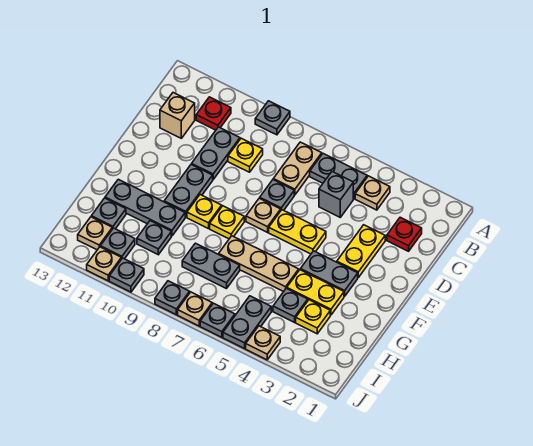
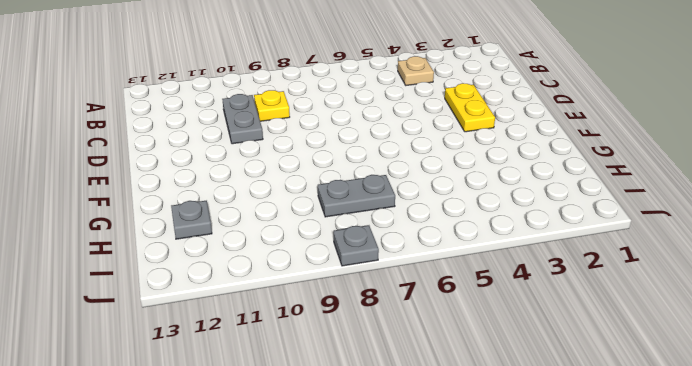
none -> grey 1x1 plate [255,101,290,135]
none -> grey 1x2 plate [310,154,367,199]
none -> tan 1x2 plate [273,142,322,195]
none -> red 1x1 plate [196,97,231,130]

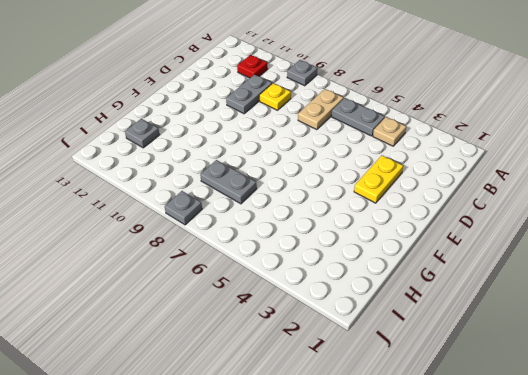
none -> red 1x1 plate [387,217,422,251]
none -> grey 1x1 brick [319,172,353,217]
none -> tan 1x1 brick [160,93,195,138]
none -> grey 1x1 plate [260,180,294,210]

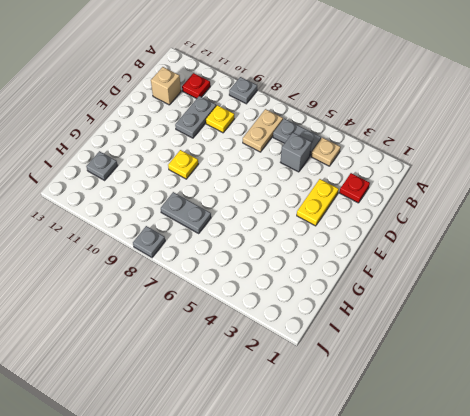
none -> grey 1x1 plate [260,180,294,210]
none -> yellow 1x2 plate [269,210,326,254]
none -> tan 1x1 plate [246,198,281,232]
none -> grey 1x2 plate [164,164,213,217]

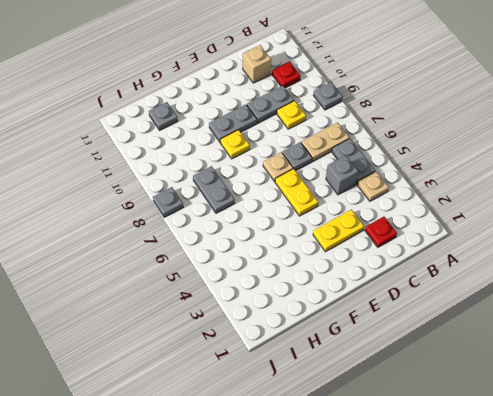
none -> grey 1x2 plate [300,251,358,296]
none -> yellow 1x1 plate [210,206,244,239]
none -> yellow 1x2 plate [287,270,344,315]
none -> tan 1x3 plate [219,236,299,292]

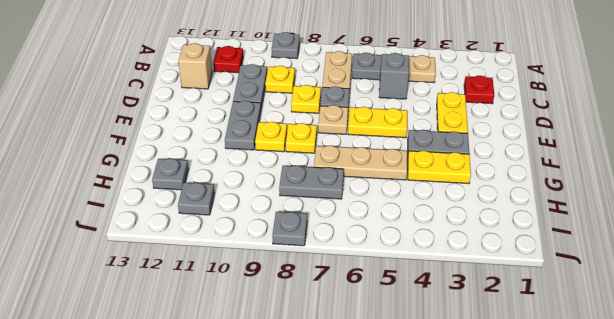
yellow 1x1 plate [291,85,321,113] -> yellow 1x1 plate moved to [296,300,330,334]
none -> grey 1x3 plate [105,179,185,236]
none -> grey 1x1 plate [273,288,308,322]
none -> grey 1x1 plate [137,221,171,255]
none -> grey 1x2 plate [223,296,271,349]

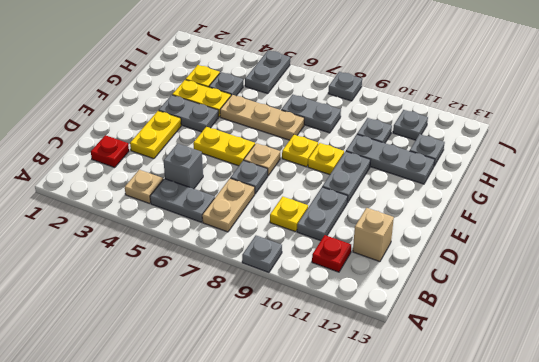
none -> tan 1x1 plate [78,217,112,250]
none -> tan 1x1 plate [246,326,280,360]
none -> grey 1x1 plate [200,303,235,337]
none -> tan 1x1 plate [178,292,212,326]

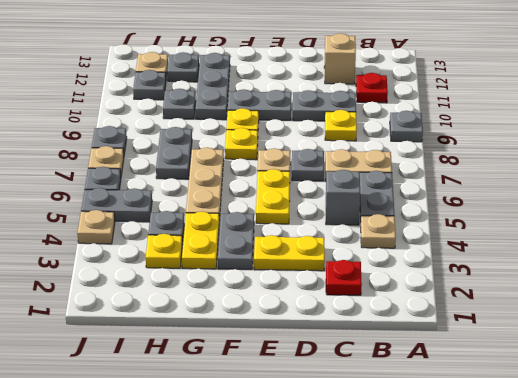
none -> grey 1x1 plate [109,258,144,292]
none -> tan 1x1 plate [87,247,121,281]

